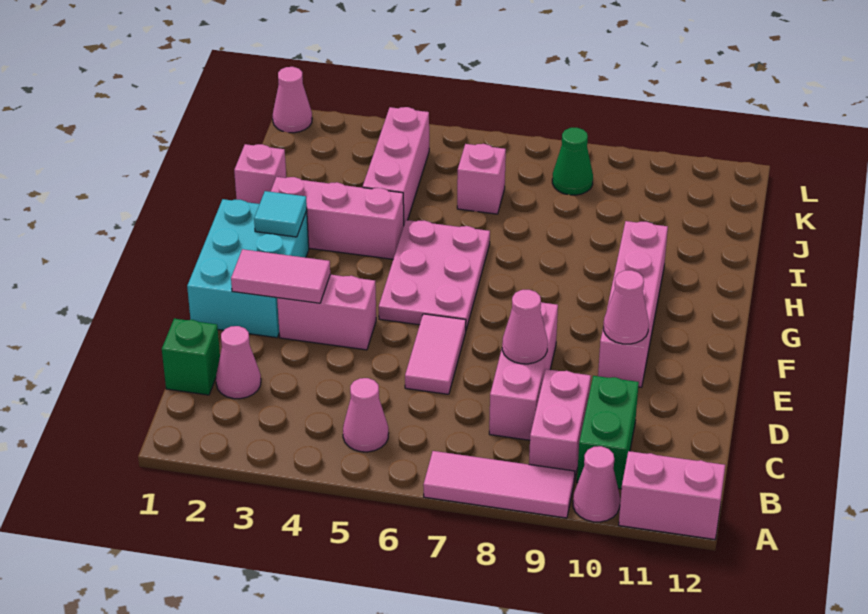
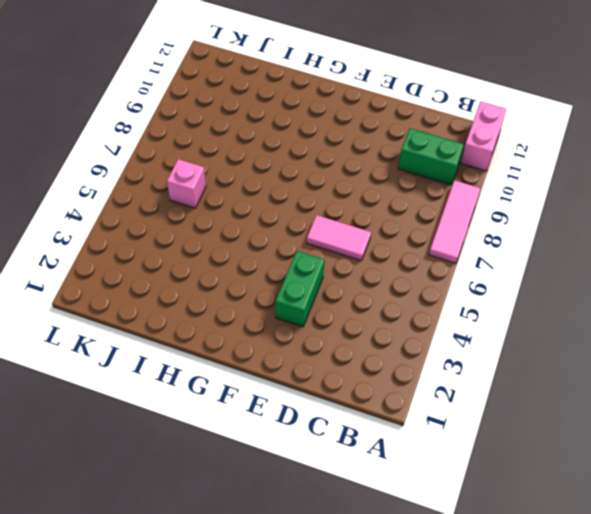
green 1x2 brick [276,251,324,327] -> pink 1x2 brick [277,275,376,350]
none -> pink 1x1 cone [573,446,620,522]
none -> pink 1x1 cone [343,378,389,452]
none -> pink 1x2 brick [529,369,591,481]

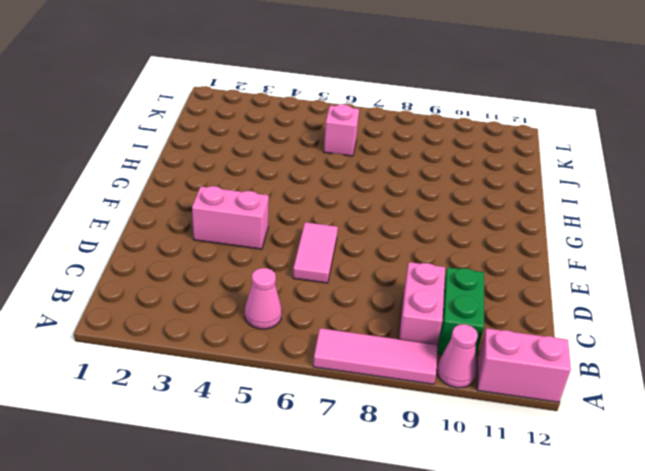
none -> green 1x1 brick [162,319,220,395]
none -> pink 1x1 cone [216,326,261,399]
none -> pink 1x3 brick [489,302,558,440]

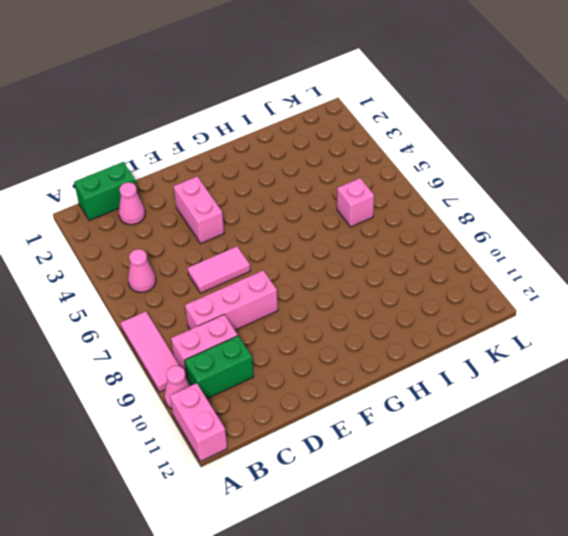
green 1x2 brick [74,162,136,221] -> green 1x1 brick [162,319,220,395]
none -> cyan 2x3 brick [187,199,309,338]
none -> pink 1x4 brick [598,221,668,387]
none -> pink 2x3 plate [379,220,490,330]

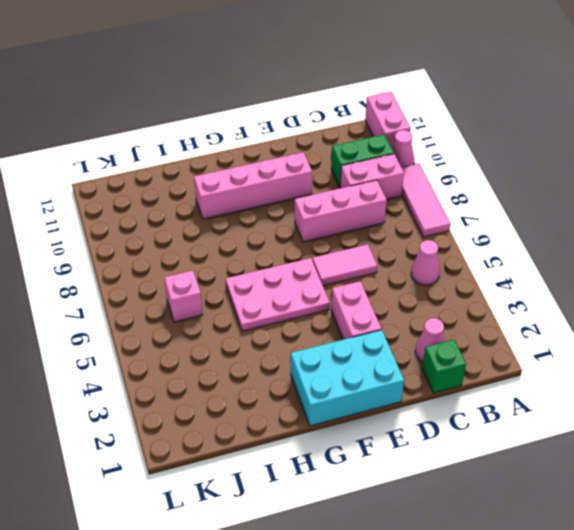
none -> pink 1x3 brick [271,177,404,259]
none -> pink 1x1 brick [234,144,286,204]
none -> pink 1x3 brick [363,107,429,224]

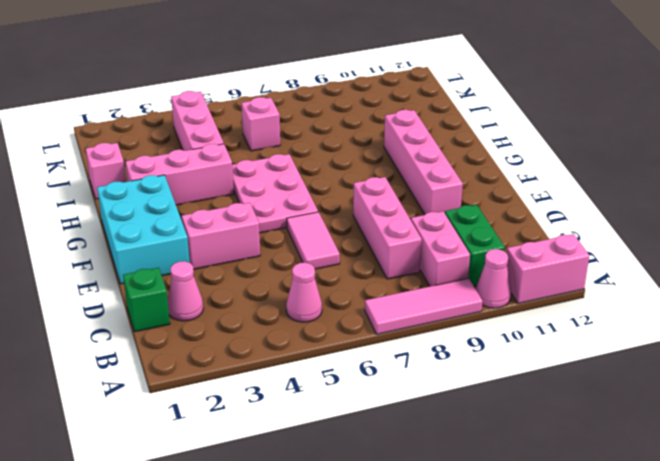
none -> green 1x1 cone [552,128,593,195]
none -> pink 1x1 cone [273,67,312,133]
none -> pink 1x1 cone [502,290,548,364]

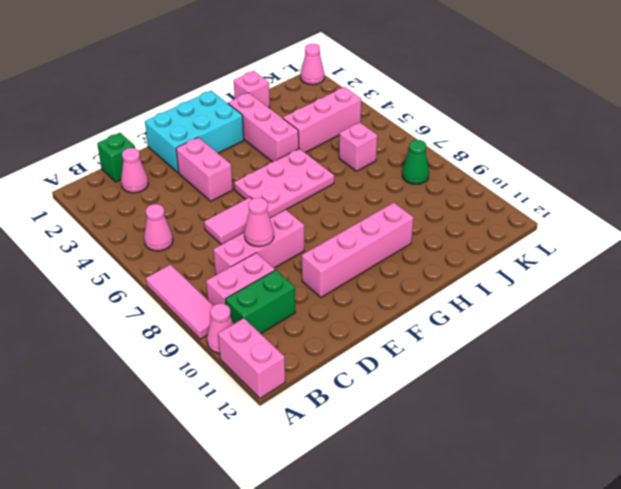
none -> pink 1x2 tile [231,249,330,303]
none -> pink 1x1 cone [603,270,649,344]
none -> cyan 1x1 tile [254,191,307,237]

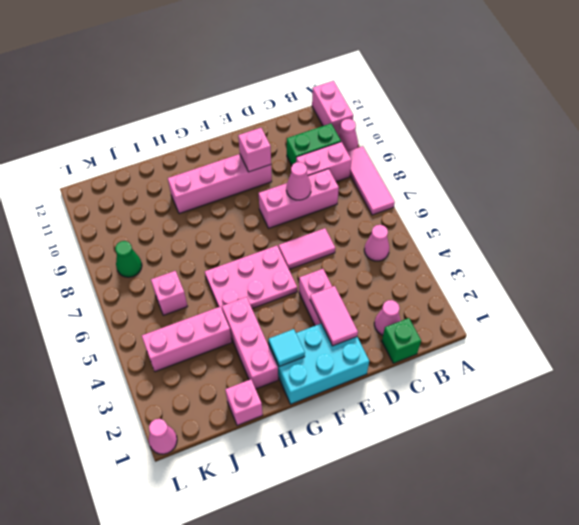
pink 1x1 brick [238,128,271,172] -> pink 1x1 cone [603,270,649,344]

